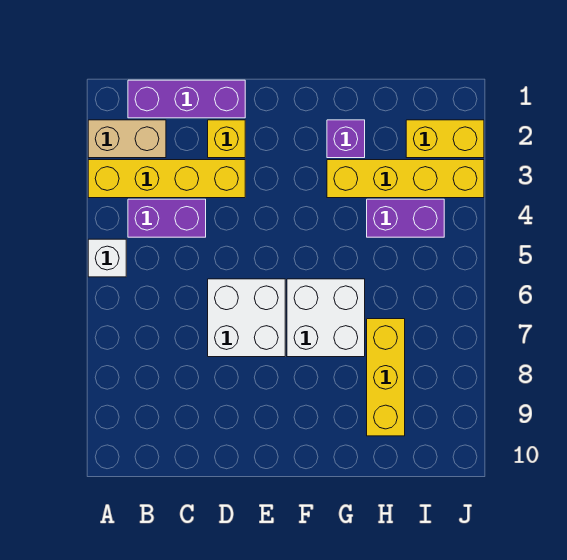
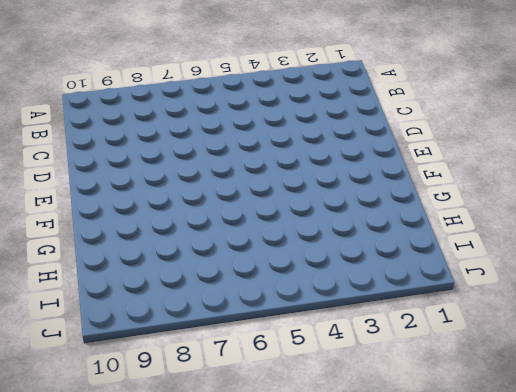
none -> tan 1x2 brick [88,120,166,158]
none -> yellow 1x4 brick [88,160,245,198]
none -> white 1x1 brick [88,239,126,277]

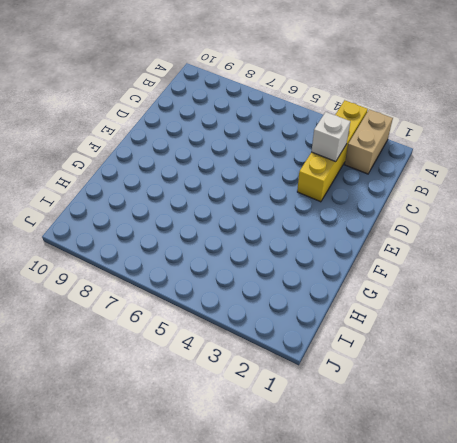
white 1x1 brick [311,112,350,162] -> white 1x1 brick moved to [88,239,126,277]
none -> purple 1x3 brick [128,80,245,118]
none -> purple 1x2 brick [128,199,206,237]
none -> yellow 1x1 brick [208,120,245,158]

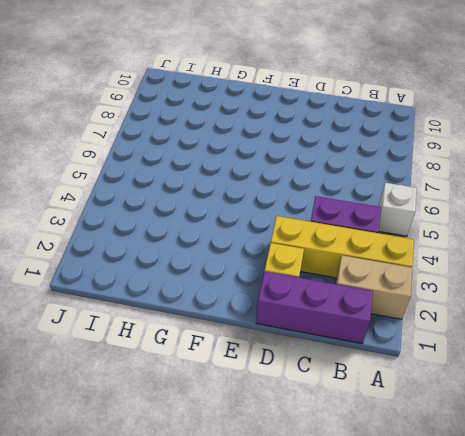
none -> white 2x2 brick [208,279,285,357]
none -> white 2x2 brick [287,279,365,357]
none -> purple 1x1 brick [327,120,365,158]

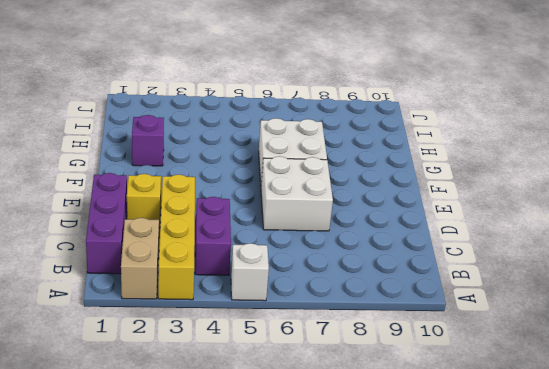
none -> yellow 1x4 brick [327,160,484,198]
none -> purple 1x2 brick [367,199,444,237]
none -> yellow 1x3 brick [367,319,405,436]

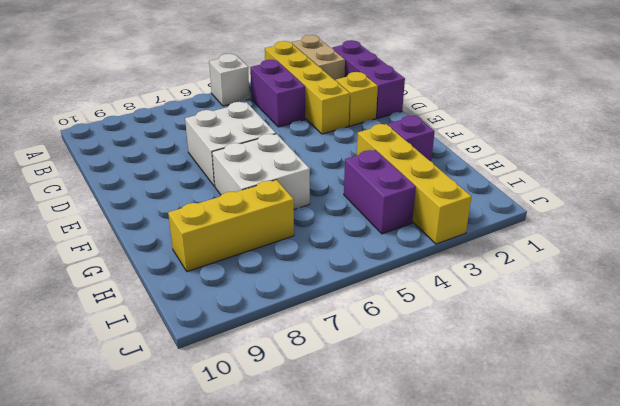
none -> yellow 1x2 brick [406,120,484,158]

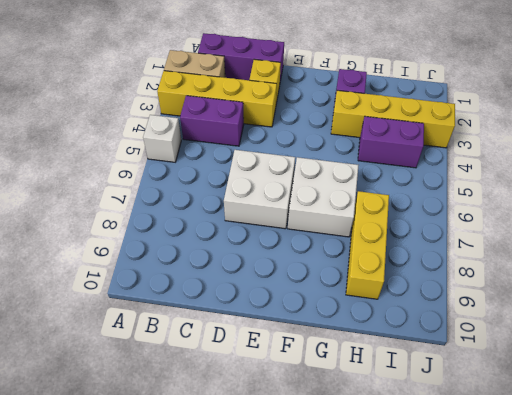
none -> yellow 1x2 brick [406,120,484,158]

